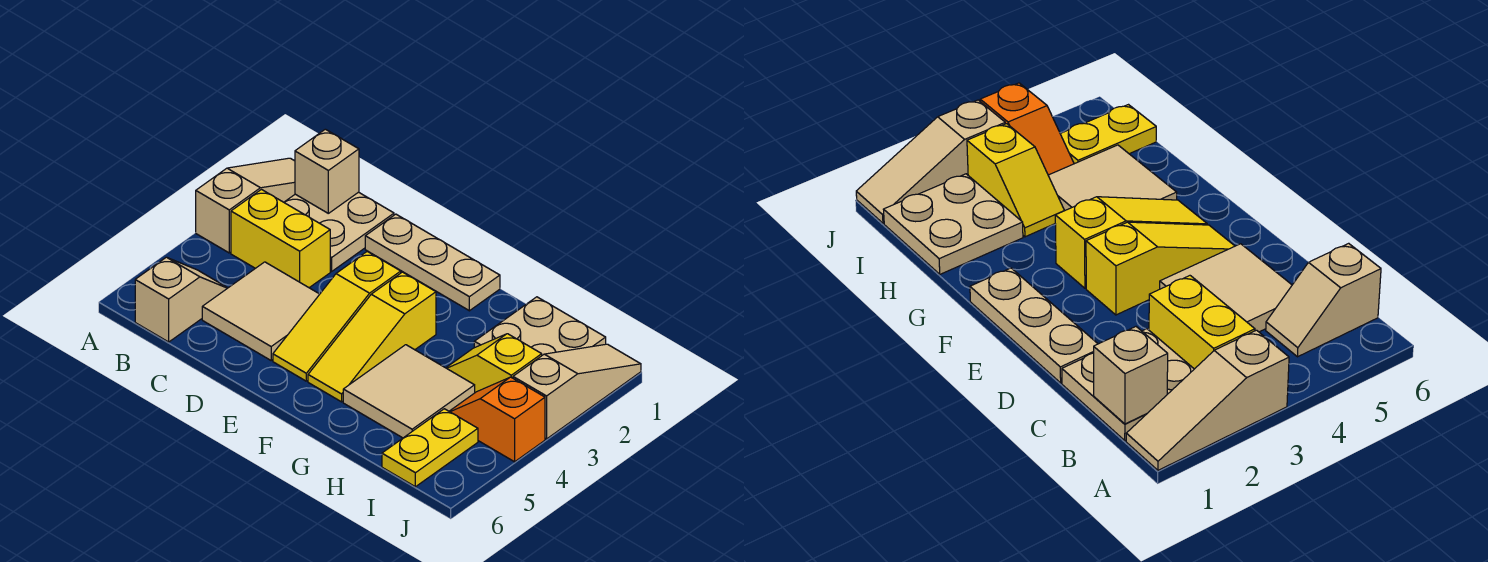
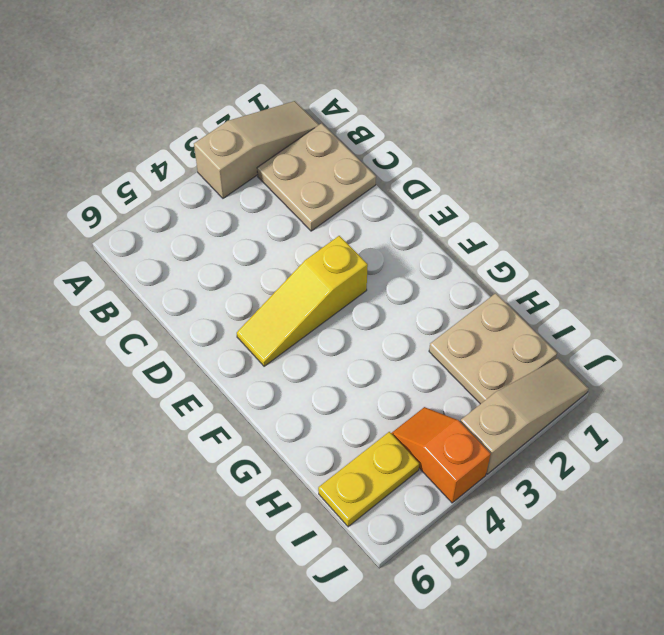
none -> yellow 1x2 brick [231,190,330,288]
none -> tan 1x2 slope [135,257,227,342]
none -> tan 2x2 tile [202,262,320,360]

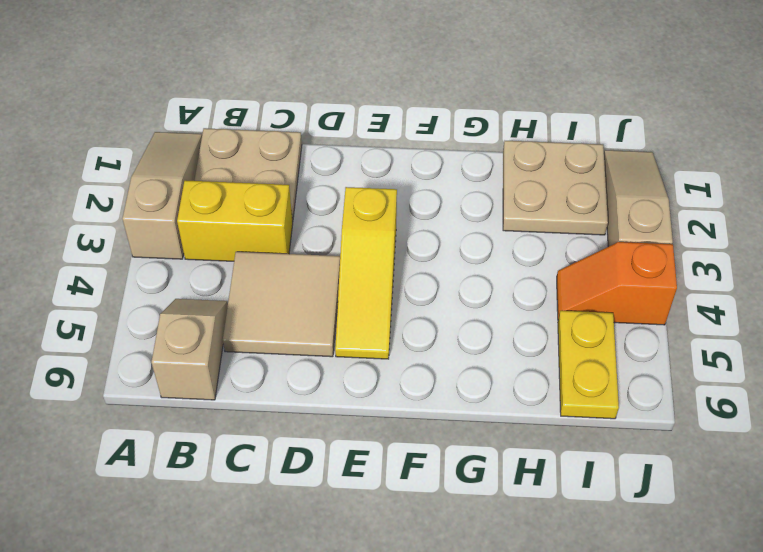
none -> tan 1x3 plate [365,214,500,311]
none -> yellow 1x3 slope [308,272,436,402]
none -> tan 2x2 tile [343,345,475,438]

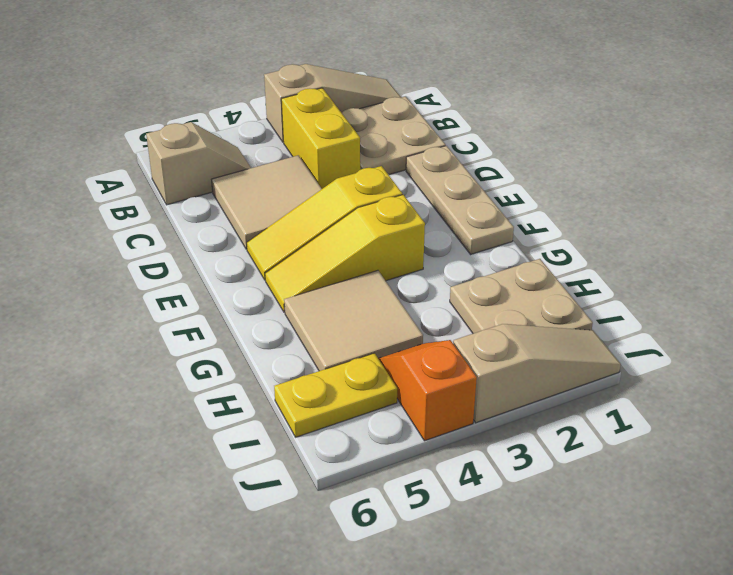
none -> yellow 1x2 slope [446,334,542,392]
none -> tan 1x1 brick [295,129,359,213]

